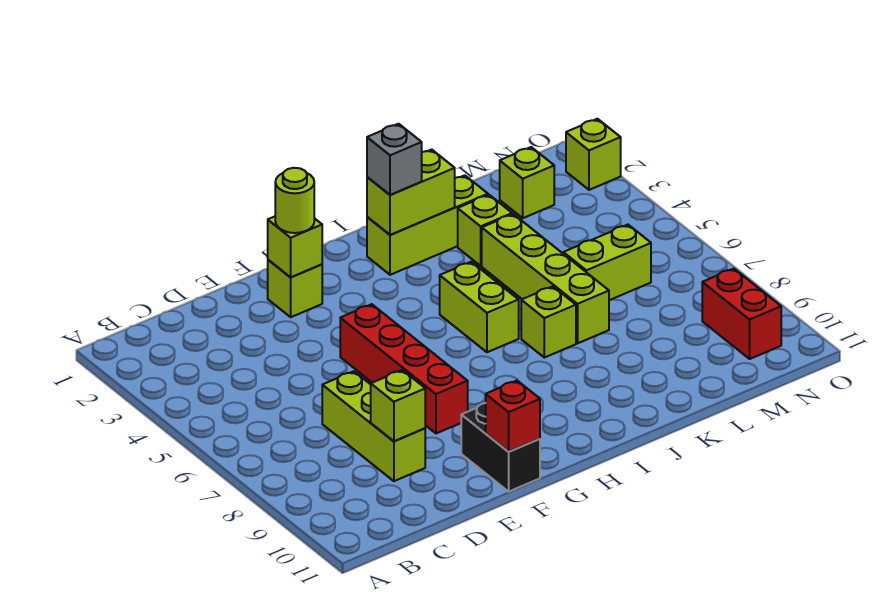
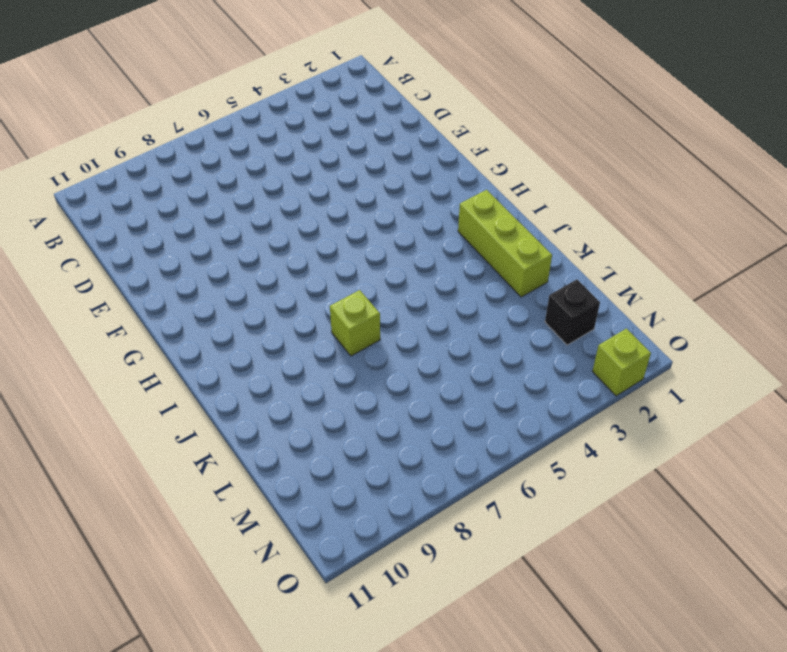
black 1x1 brick [545,280,600,345] -> lime 1x1 brick [500,147,554,218]
none -> lime 1x3 brick [322,371,425,481]
none -> lime 1x1 brick [268,260,322,317]
none -> red 1x4 brick [340,304,468,433]

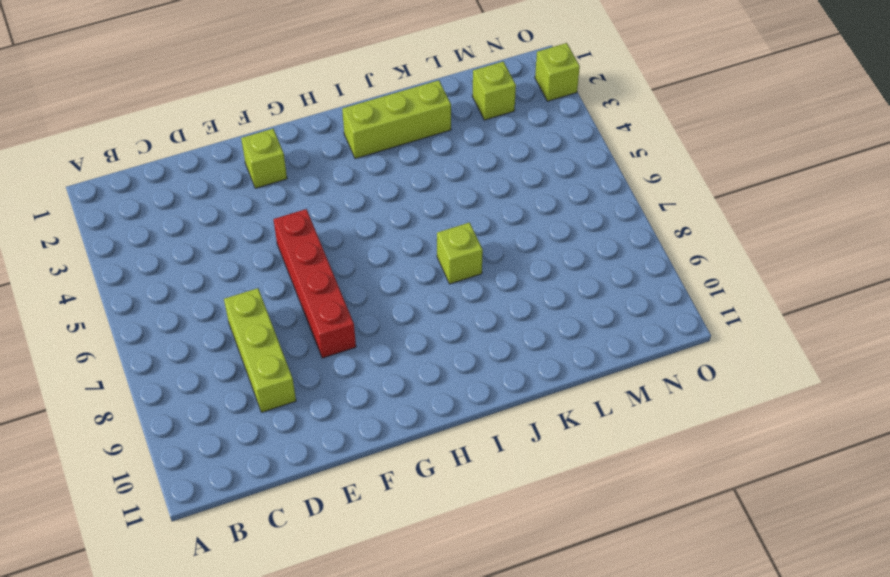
none -> black 1x2 brick [461,403,540,491]
none -> lime 1x2 brick [440,262,519,352]
none -> lime 1x1 brick [458,195,512,266]

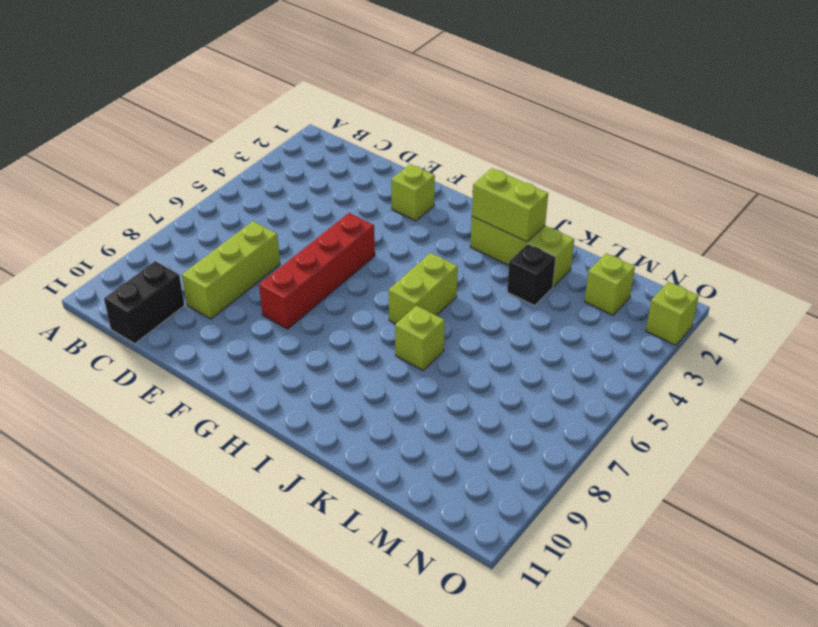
black 1x2 brick [104,261,184,344] -> black 1x2 brick moved to [461,403,540,491]
black 1x1 brick [507,244,556,305] -> lime 1x1 brick [458,195,512,266]
none -> lime 1x4 brick [482,214,609,343]
none -> lime 1x2 brick [563,225,651,300]
none -> red 1x2 brick [702,269,781,359]

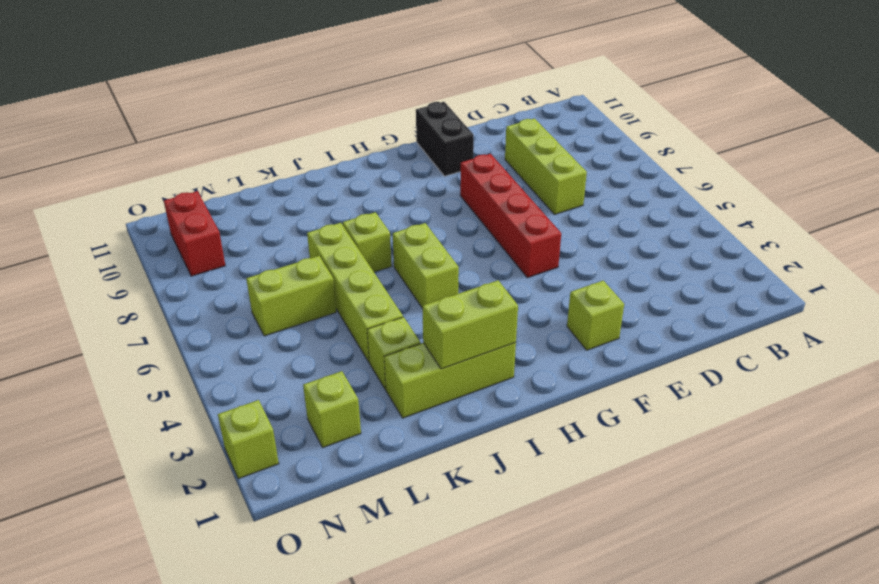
none -> lime 1x1 brick [371,370,425,441]
none -> lime 1x1 brick [268,217,322,277]
none -> red 1x1 brick [486,381,540,452]

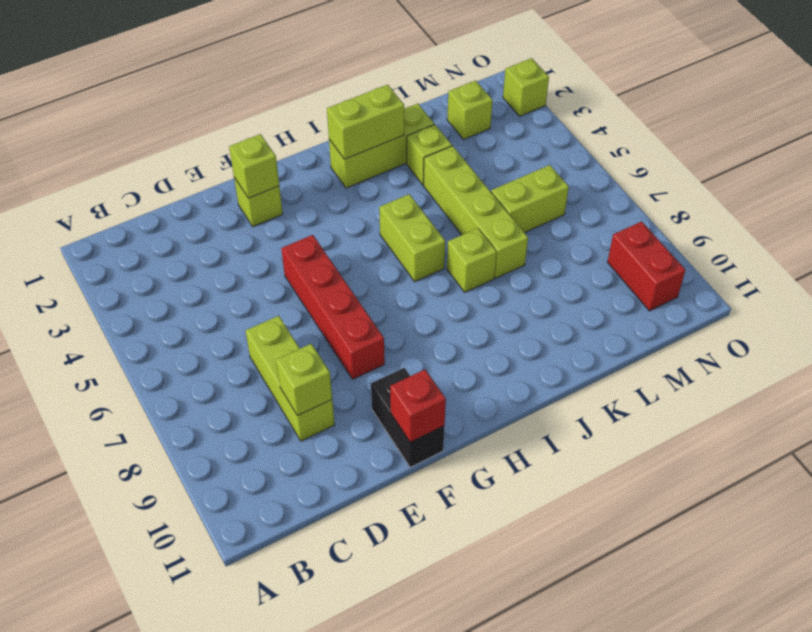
none -> lime 1x1 round brick [275,168,314,233]
none -> grey 1x1 brick [367,124,422,195]

